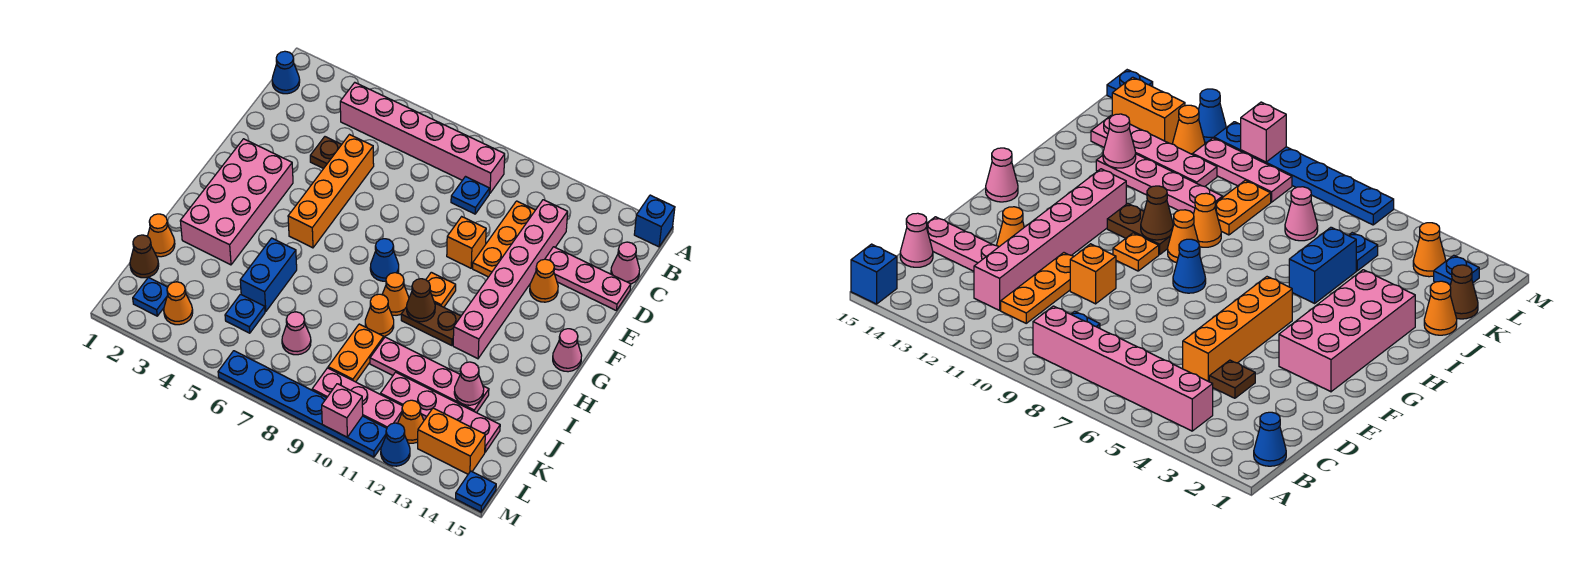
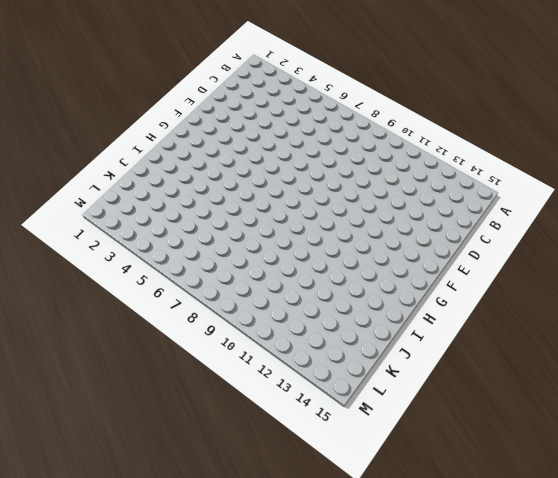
none -> blue 1x1 brick [634,195,675,247]
none -> blue 1x1 cone [272,51,300,94]
none -> pink 1x6 brick [340,83,505,193]
none -> blue 1x1 plate [451,177,490,214]

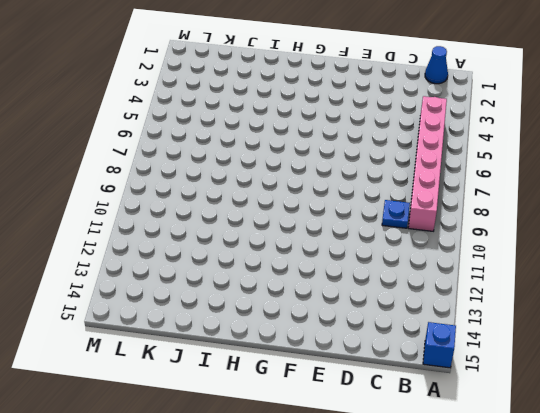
none -> orange 1x3 plate [473,201,535,277]
none -> pink 1x6 brick [453,200,568,359]
none -> pink 1x1 cone [611,242,640,284]
none -> brown 1x1 plate [310,137,342,169]

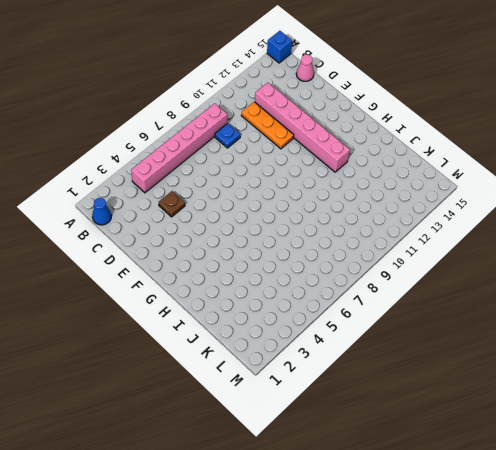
none -> orange 1x4 brick [288,135,374,248]
none -> pink 1x3 plate [545,247,631,310]
none -> orange 1x1 brick [447,217,486,268]
none -> orange 1x1 cone [530,259,558,302]

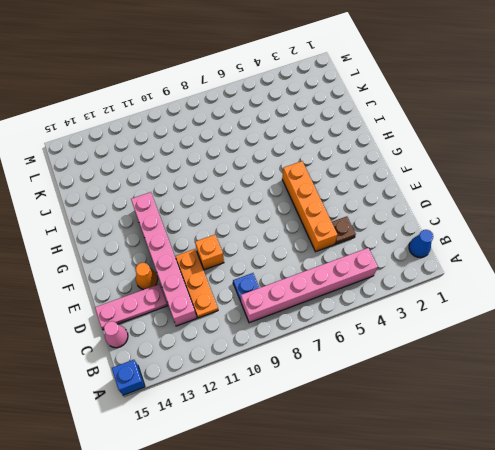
none -> pink 2x4 brick [180,139,293,265]
none -> blue 1x1 cone [370,239,399,281]
none -> orange 1x1 plate [426,272,456,307]
none -> pink 1x1 cone [553,329,582,372]

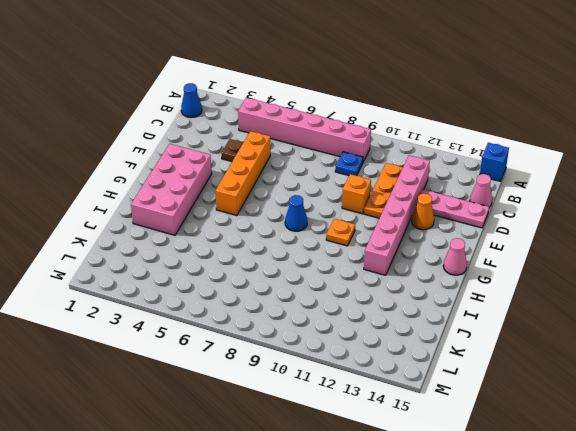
none -> orange 1x1 cone [382,273,409,315]
none -> brown 1x2 plate [401,303,461,346]
none -> blue 1x2 brick [240,238,297,312]
none -> orange 1x1 cone [365,294,394,336]

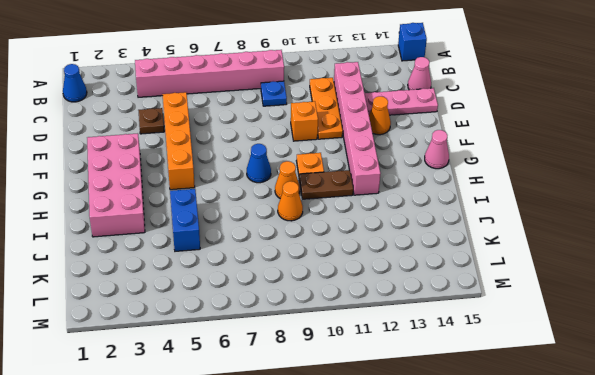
none -> orange 1x1 cone [147,214,175,257]
none -> orange 1x2 plate [328,324,384,382]
none -> pink 1x4 plate [370,337,489,413]
none -> brown 1x1 cone [130,235,159,278]

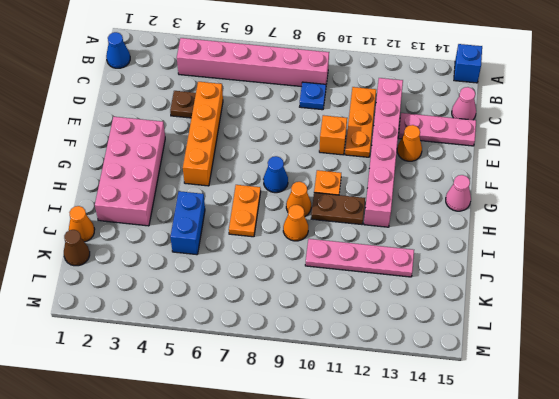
orange 1x2 plate [229,185,261,237] -> orange 1x2 plate moved to [328,324,384,382]
none -> blue 1x1 plate [225,294,265,333]
none -> pink 1x1 cone [282,312,311,355]
none -> pink 1x4 plate [381,372,500,452]
none -> blue 1x1 plate [133,277,168,316]

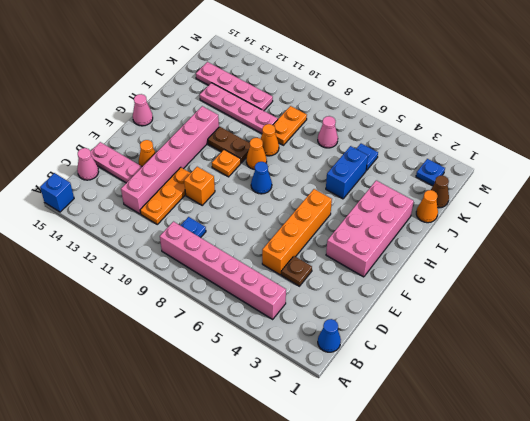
none -> orange 1x1 cone [164,282,193,325]
none -> pink 1x3 plate [312,368,403,428]
none -> orange 1x1 cone [398,400,424,443]
none -> orange 1x2 brick [418,408,485,474]

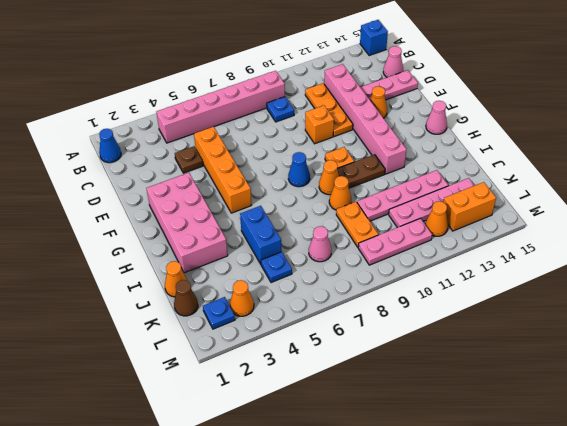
none -> blue 1x6 plate [218,351,387,457]
none -> blue 1x1 cone [381,423,410,466]
none -> blue 1x1 plate [456,471,496,512]
none -> brown 1x1 cone [407,279,435,322]

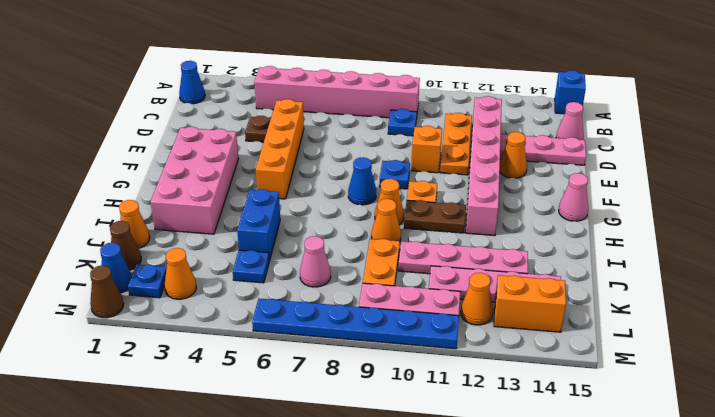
blue 1x1 plate [379,160,410,189] -> blue 1x1 plate moved to [456,471,496,512]
blue 1x1 cone [100,243,132,293] -> blue 1x1 cone moved to [381,423,410,466]
brown 1x1 cone [90,266,124,318] -> brown 1x1 cone moved to [407,279,435,322]
none -> pink 1x1 cone [454,362,484,405]
none -> pink 1x1 brick [322,384,363,437]

